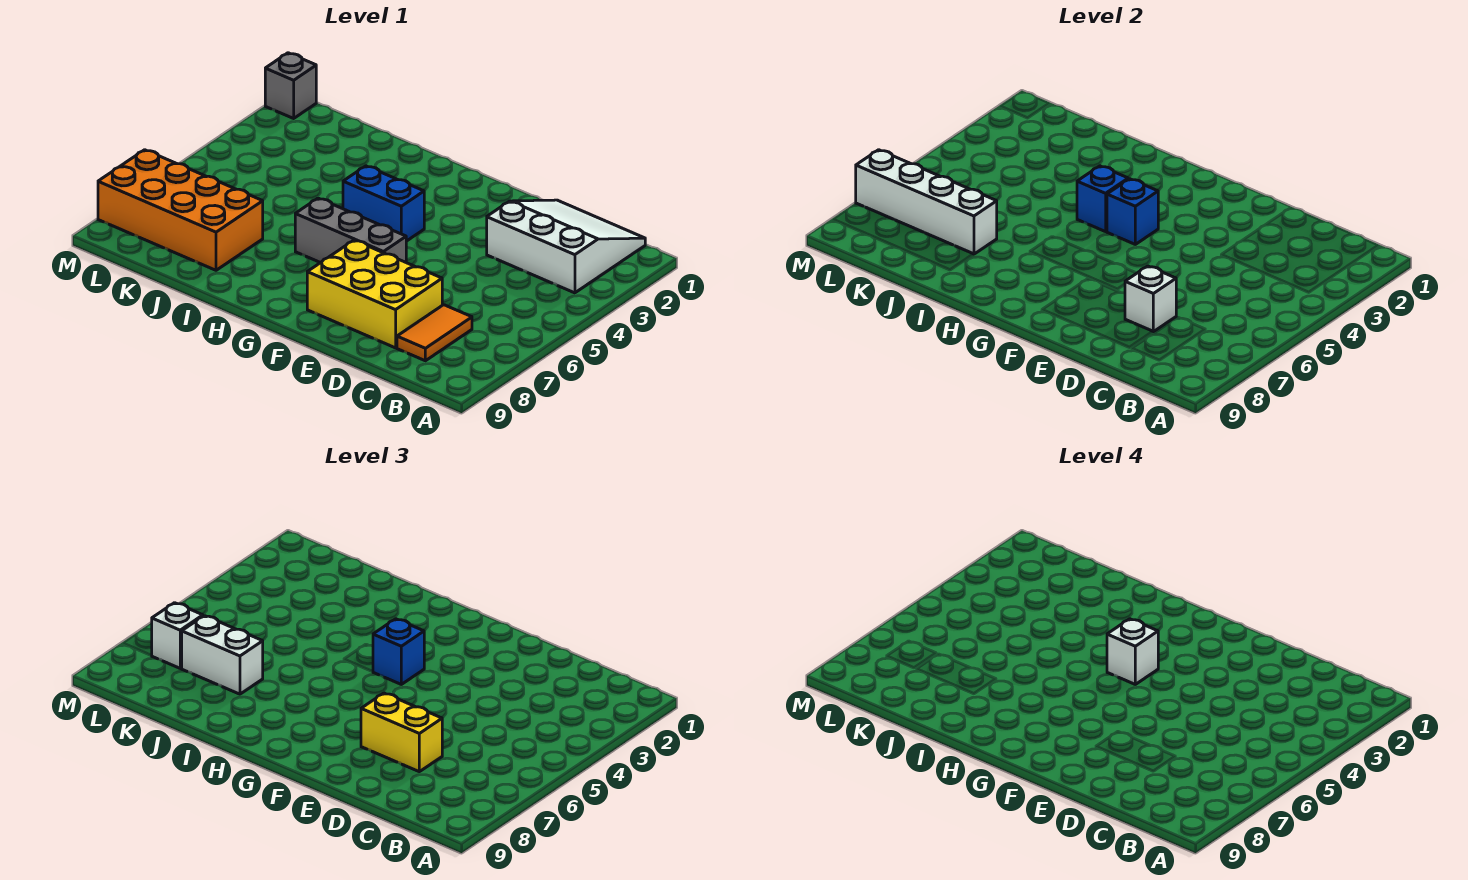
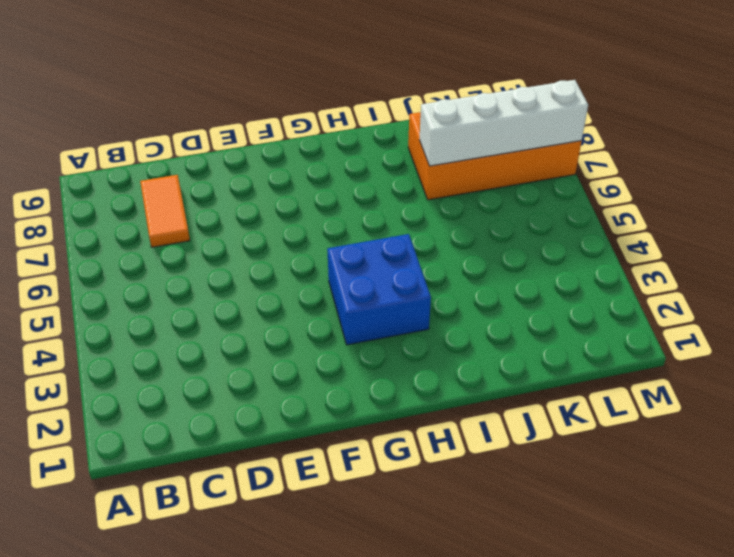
blue 2x2 brick [327,234,431,345] -> blue 1x2 brick [343,166,424,241]
none -> white 3x3 slope [487,200,645,293]
none -> yellow 2x3 brick [307,240,442,348]
none -> grey 1x3 brick [295,198,406,263]

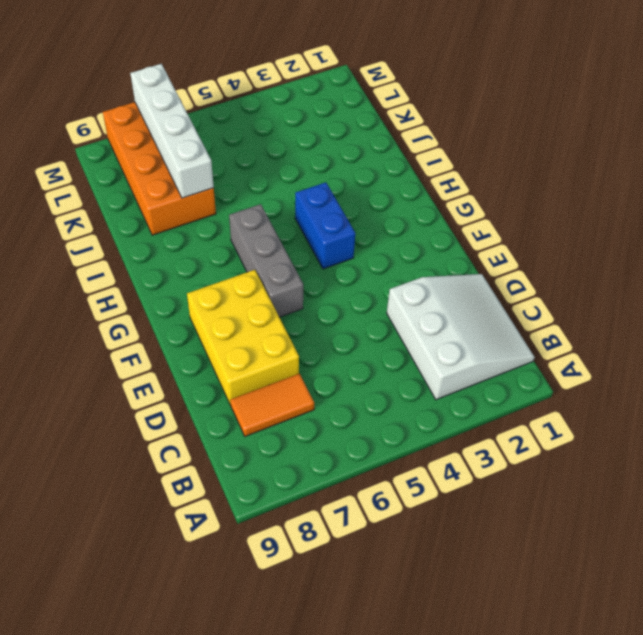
none -> grey 1x1 brick [265,53,316,118]
none -> white 1x1 brick [1125,266,1176,332]
none -> blue 1x1 brick [1107,179,1158,244]

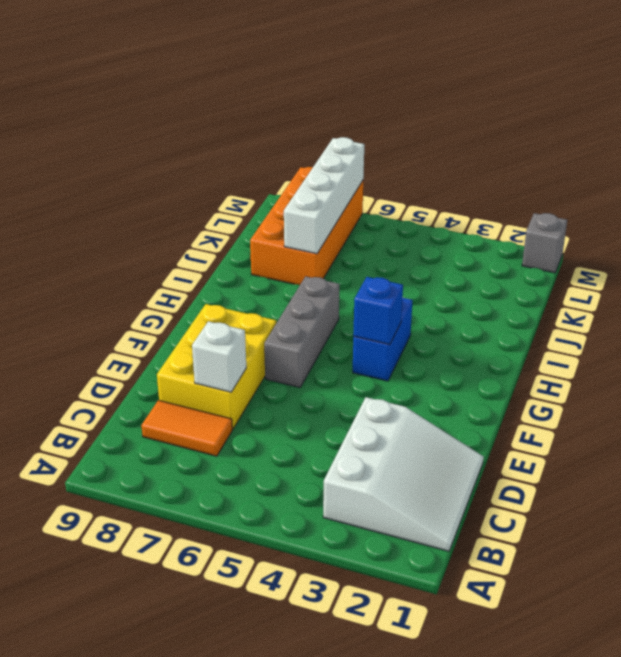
none -> blue 1x1 brick [1077,166,1128,232]
none -> yellow 1x2 brick [361,693,442,772]
none -> blue 1x1 brick [373,619,424,684]

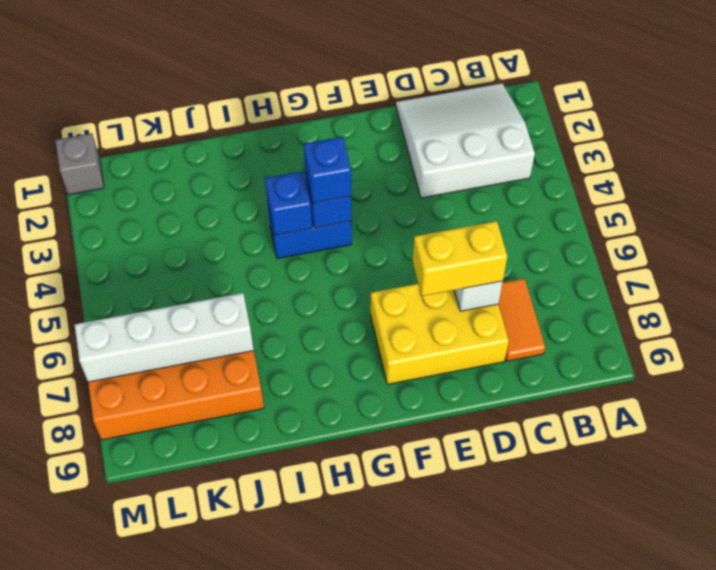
none -> grey 1x3 brick [295,198,406,263]
none -> white 1x2 brick [181,616,263,694]
none -> white 1x1 brick [151,603,203,668]

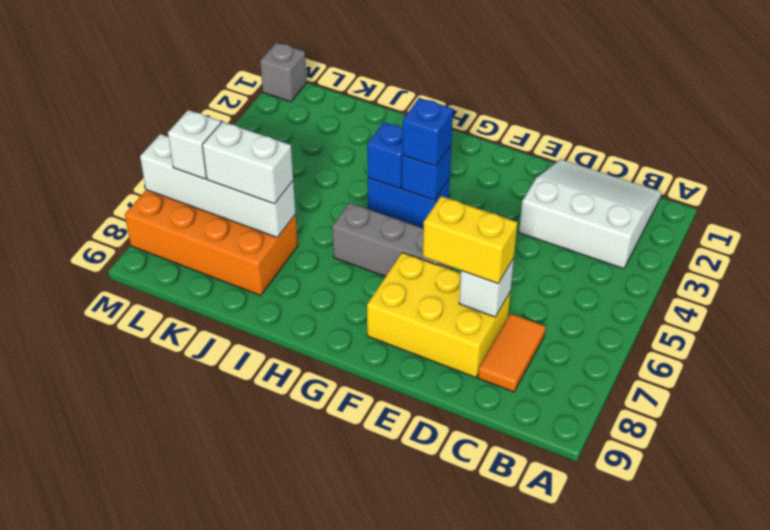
none -> white 1x1 brick [1107,619,1158,684]

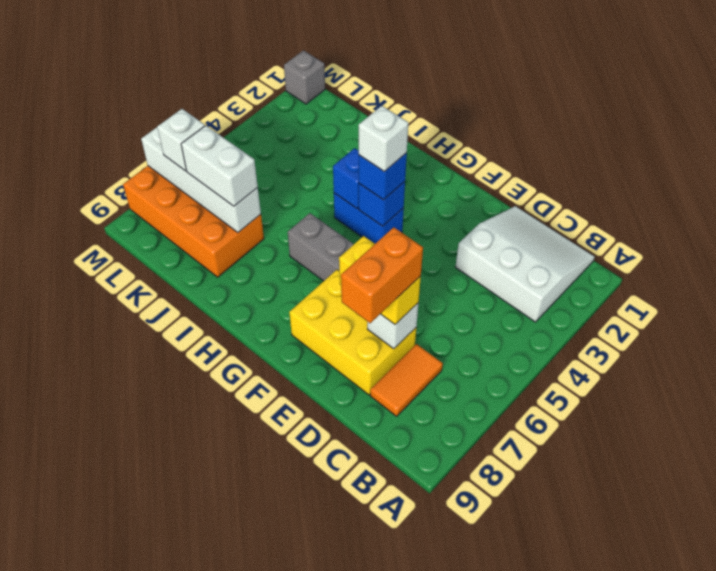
orange 1x2 brick [341,227,423,323] -> none

